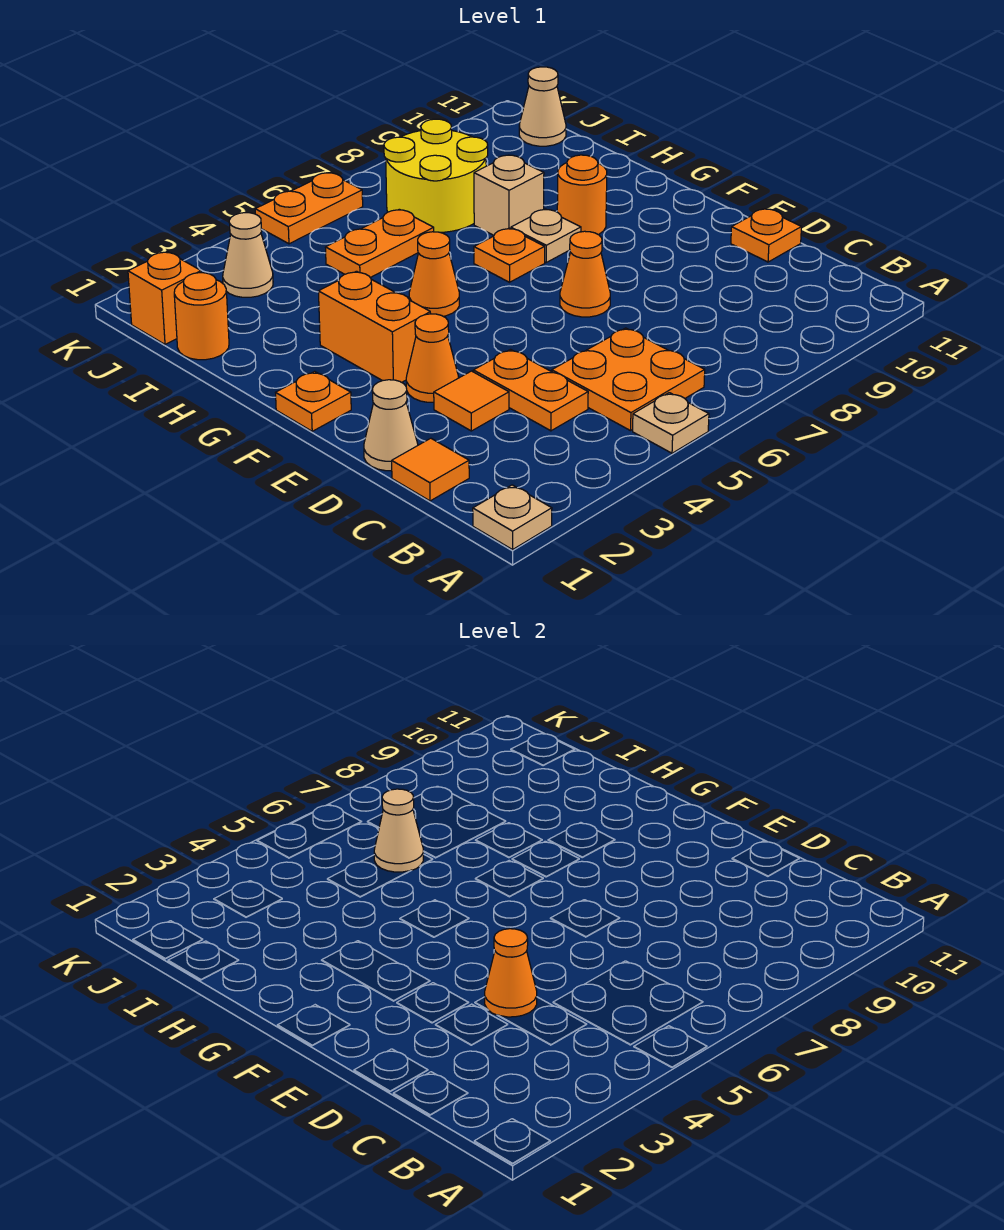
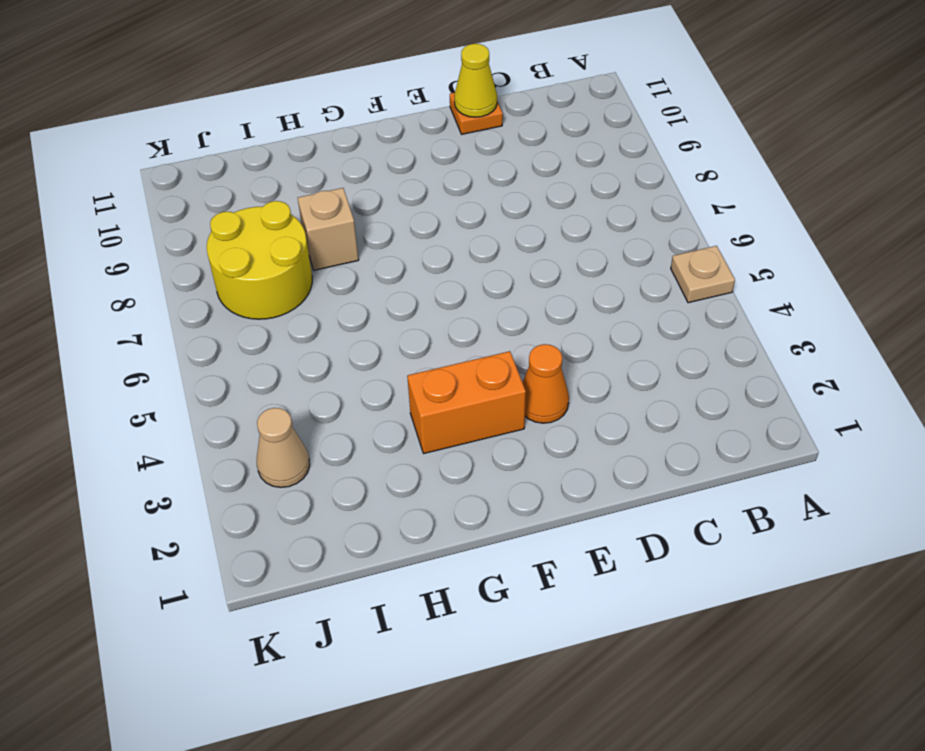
yellow 1x1 cone [454,44,497,117] -> none
none -> tan 1x1 plate [473,485,552,550]
none -> orange 2x2 plate [552,328,705,431]
none -> orange 1x1 tile [392,438,469,501]

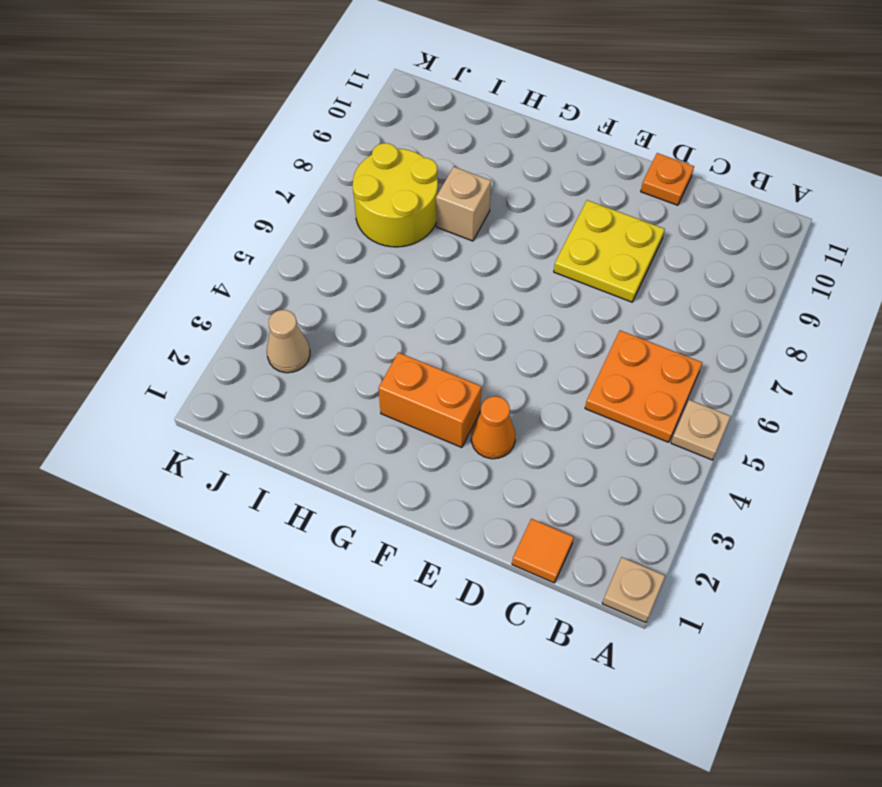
yellow 2x2 plate [554,200,665,302] -> none
none -> orange 1x2 plate [473,350,588,431]
none -> tan 1x1 cone [364,380,418,471]
none -> orange 1x1 tile [434,371,509,431]

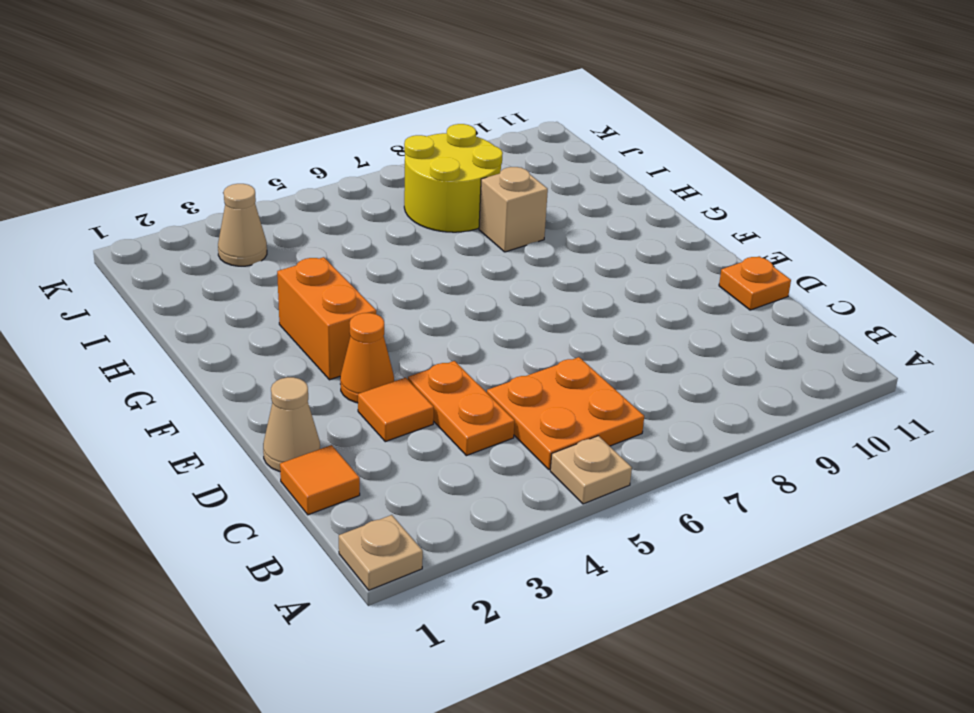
none -> orange 1x1 cone [560,231,610,317]
none -> orange 1x1 plate [276,371,351,431]
none -> orange 1x1 cone [409,232,459,316]

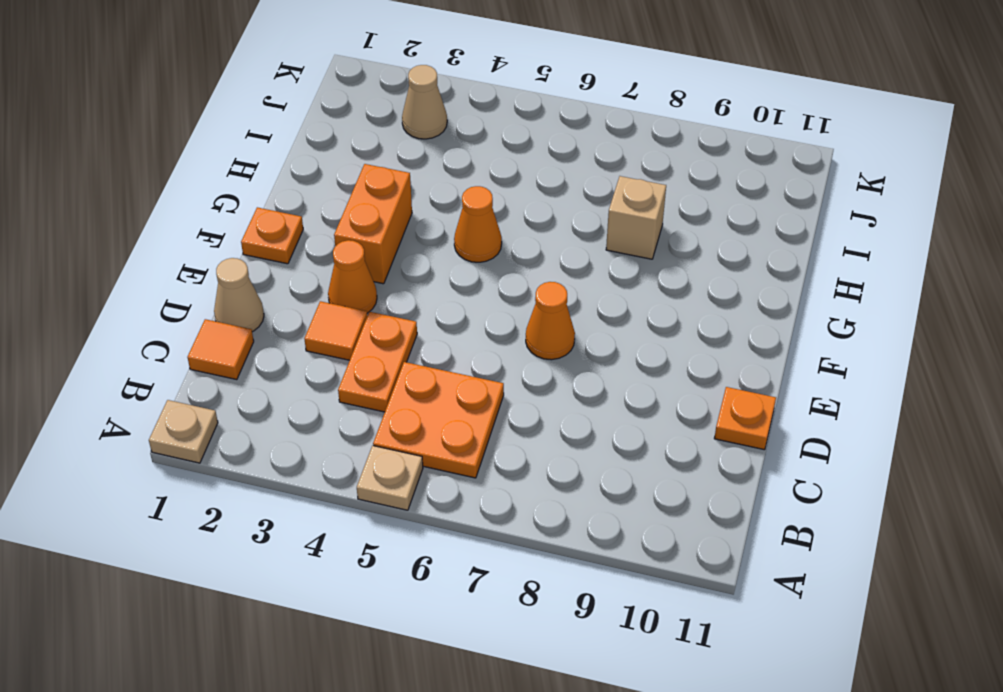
none -> orange 1x1 plate [474,228,545,282]
none -> tan 1x1 plate [511,209,581,262]
none -> orange 1x1 round brick [557,155,607,235]

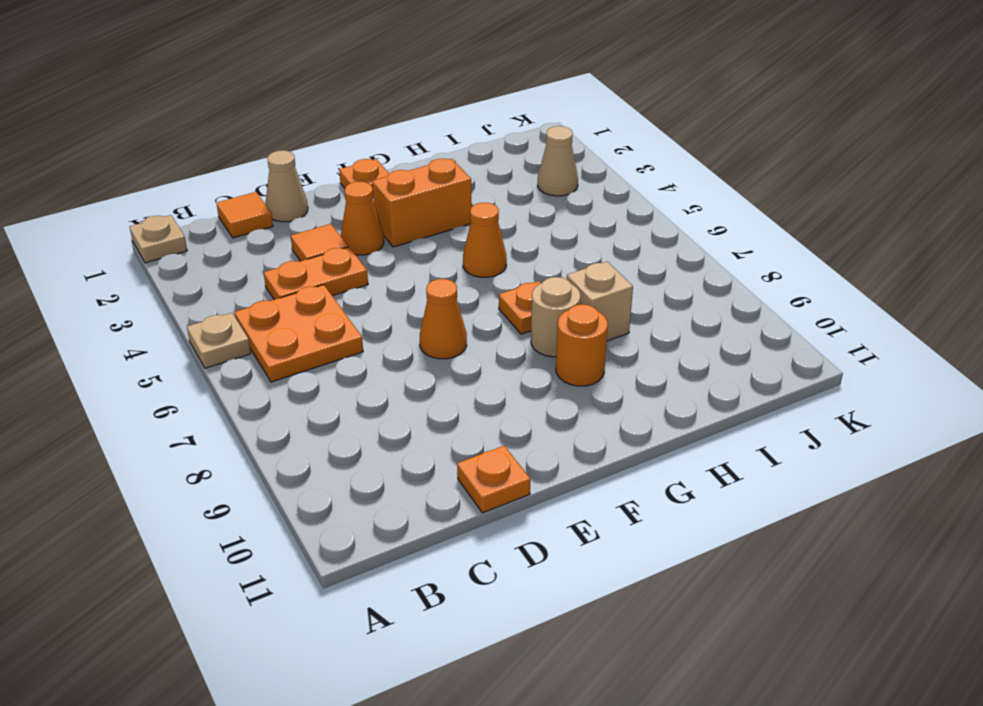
tan 1x1 round brick [531,277,581,357] -> tan 1x1 plate [511,209,581,262]
none -> orange 1x1 round brick [174,273,229,360]
none -> orange 1x2 plate [325,209,434,278]
none -> yellow 2x2 round brick [384,119,488,232]

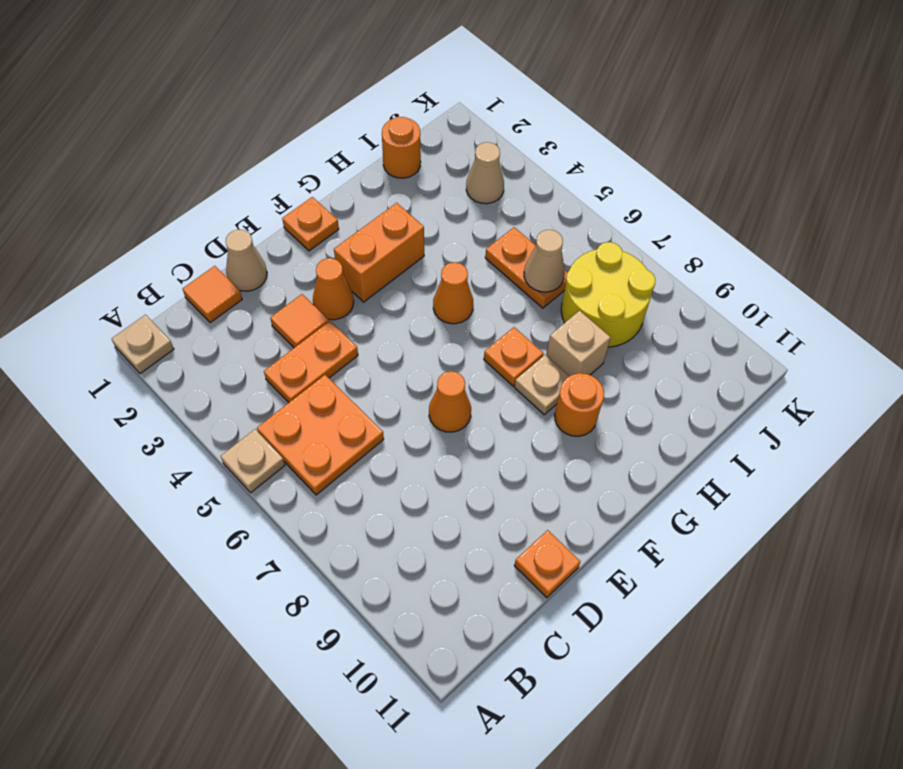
none -> orange 1x1 brick [128,252,201,344]
none -> tan 1x1 cone [519,67,566,146]
none -> orange 1x2 plate [255,173,363,244]

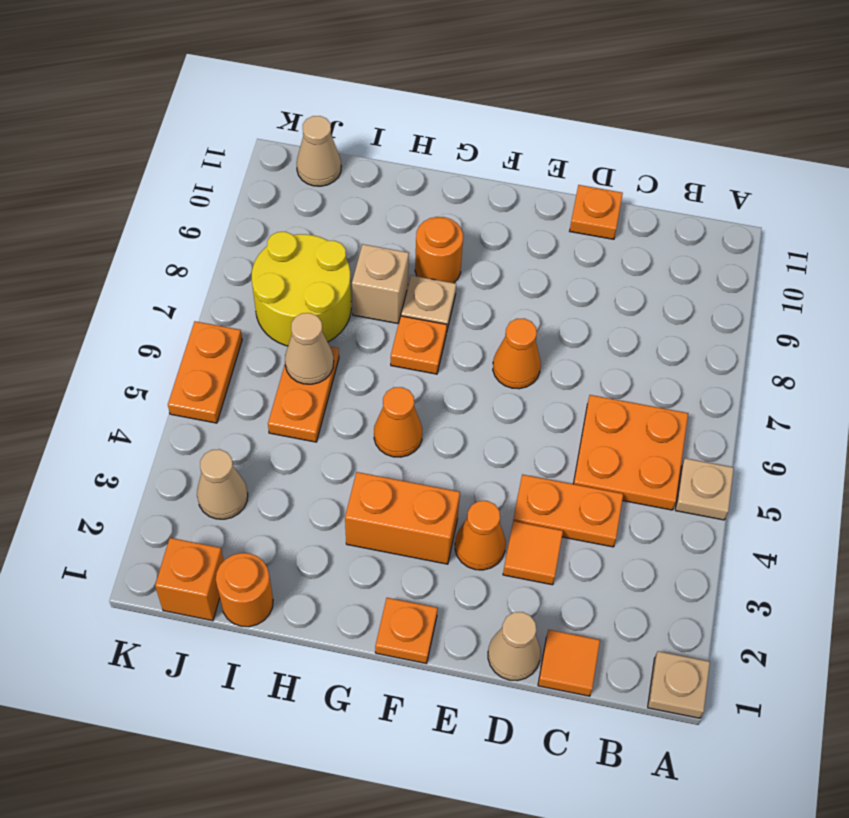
none -> orange 1x1 cone [485,929,537,1017]

